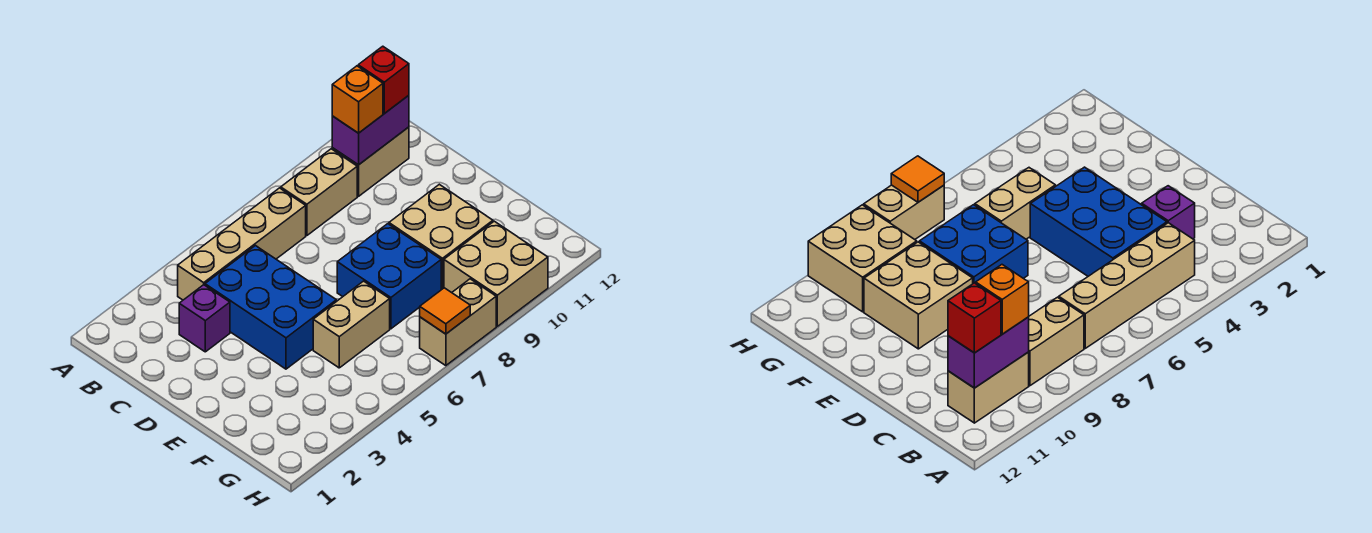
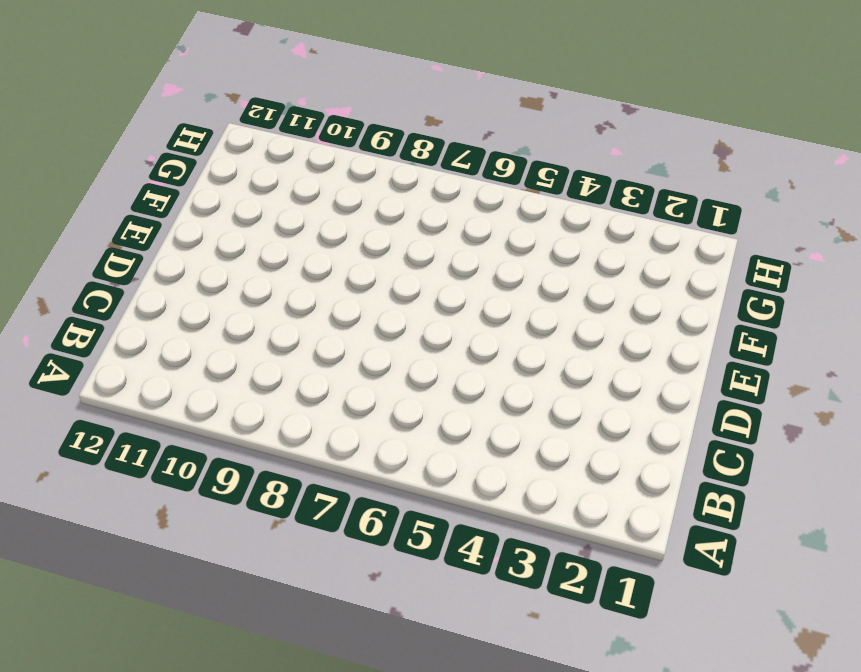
none -> tan 1x4 brick [178,188,306,300]
none -> tan 1x2 brick [281,149,357,236]
none -> tan 1x2 brick [332,127,409,196]

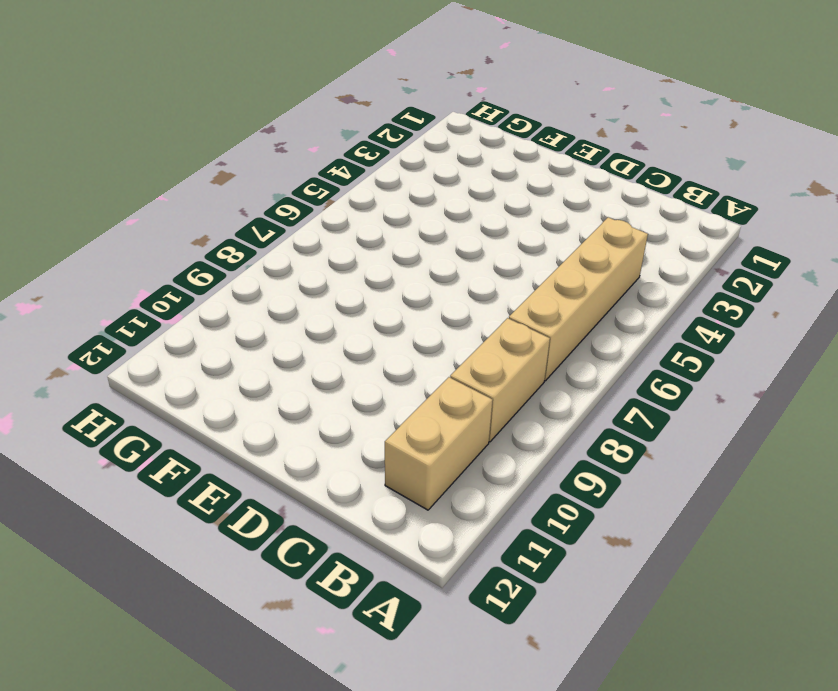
none -> purple 1x1 brick [179,285,230,352]
none -> blue 2x3 brick [205,246,336,369]
none -> blue 2x2 brick [337,224,441,329]

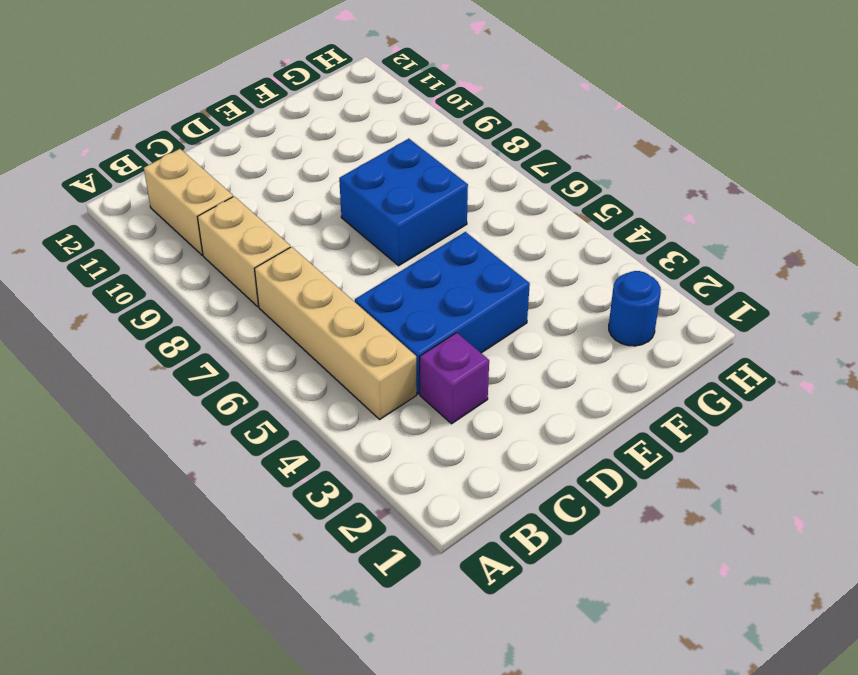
blue 1x1 round brick [609,271,661,346] -> none
none -> tan 2x2 brick [389,184,493,289]
none -> tan 1x2 brick [313,281,390,368]
none -> tan 2x2 brick [444,221,548,326]

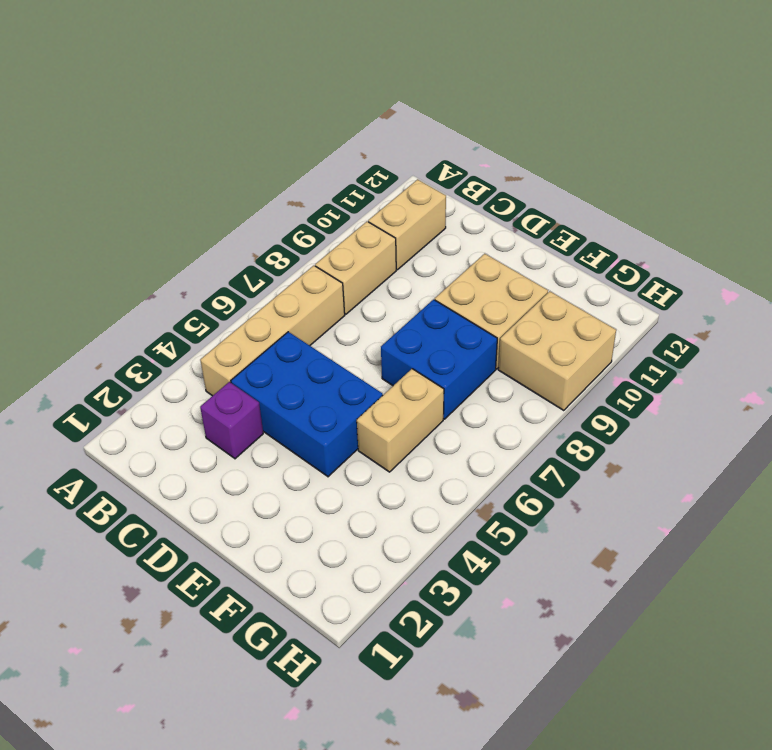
none -> tan 1x2 brick [420,279,496,366]
none -> purple 1x2 brick [332,95,409,165]
none -> orange 1x1 tile [420,288,470,334]

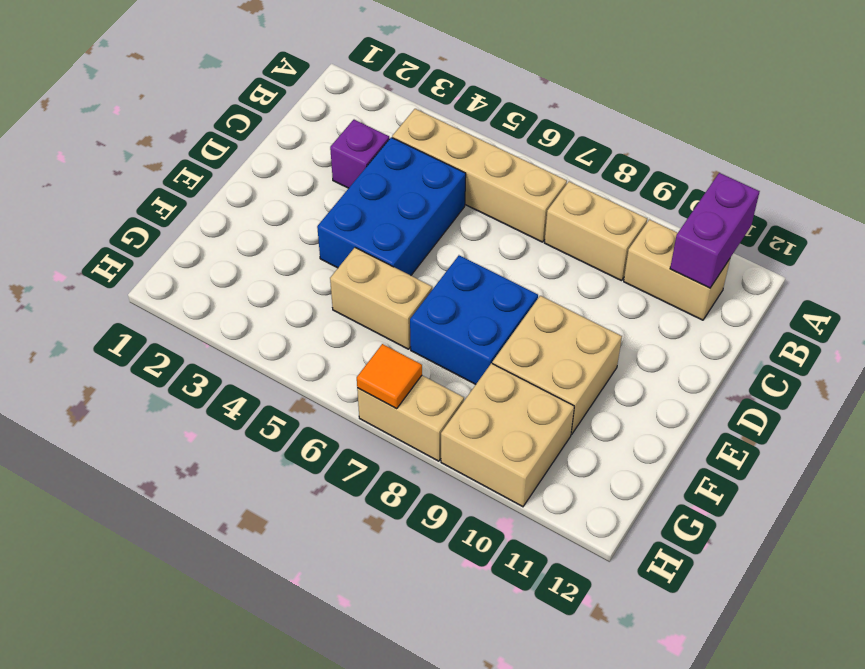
purple 1x2 brick [670,173,760,288] -> purple 1x2 brick turned to [332,95,409,165]
none -> orange 1x1 brick [332,66,383,133]
none -> red 1x1 brick [358,46,409,114]

